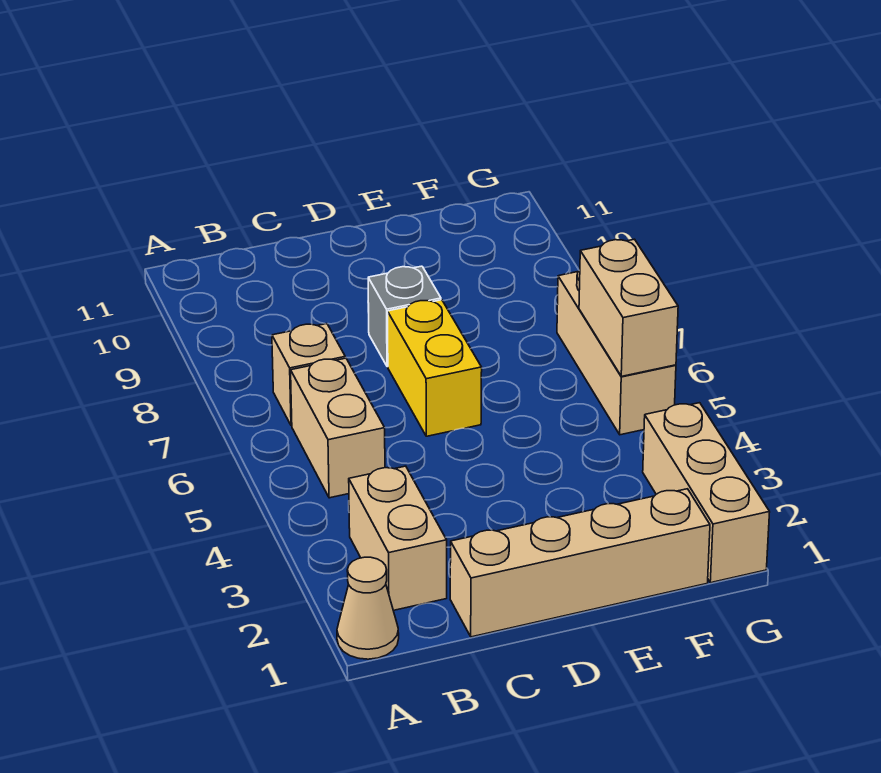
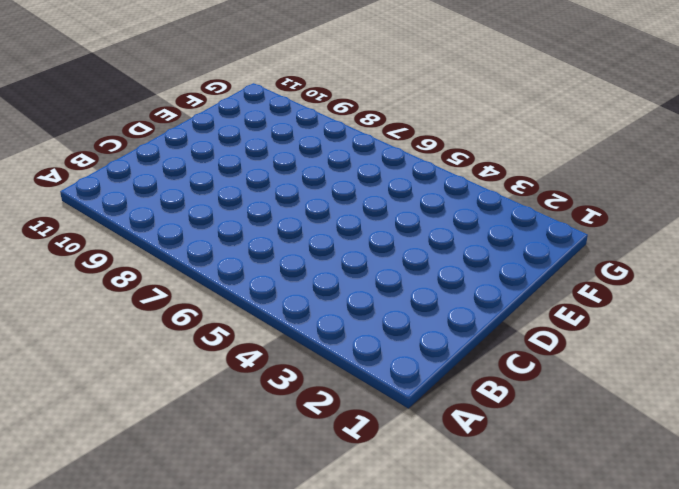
none -> tan 1x1 cone [337,557,399,659]
none -> tan 1x2 brick [349,466,447,610]

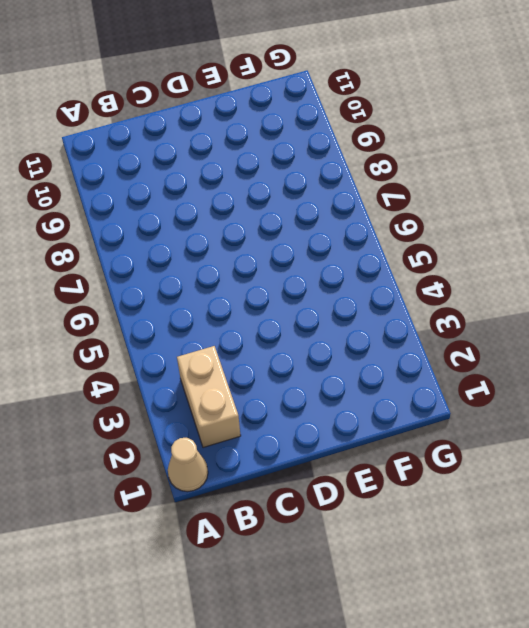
none -> tan 1x2 brick [291,358,385,498]
none -> tan 1x1 brick [272,324,345,426]

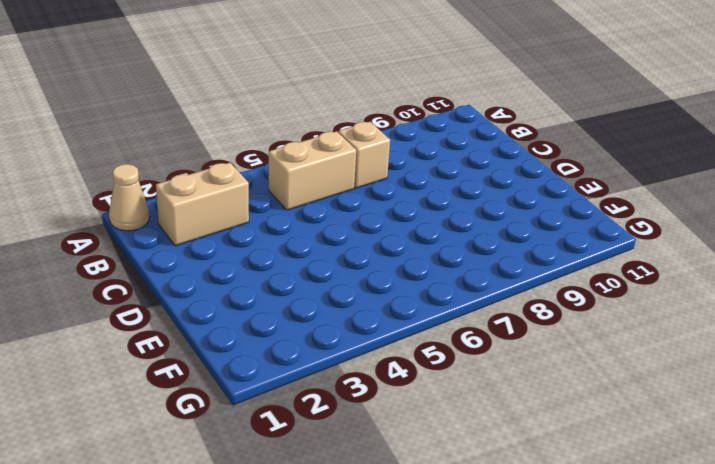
none -> tan 1x4 brick [450,489,710,637]
none -> yellow 1x2 brick [387,300,482,436]

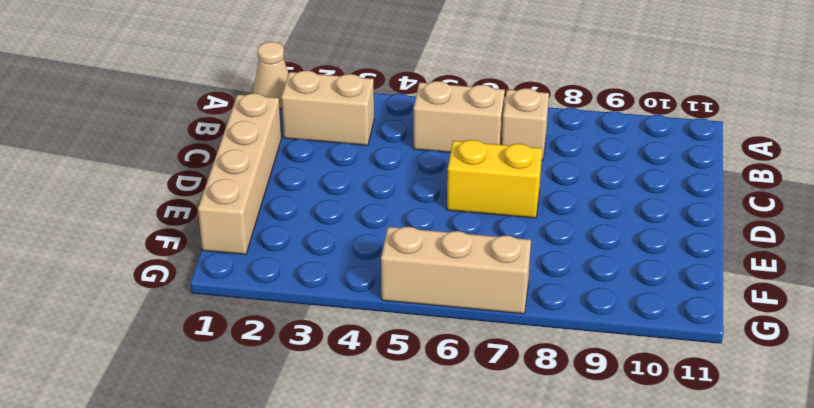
none -> grey 1x1 brick [368,266,441,367]
none -> tan 1x3 brick [643,403,770,583]

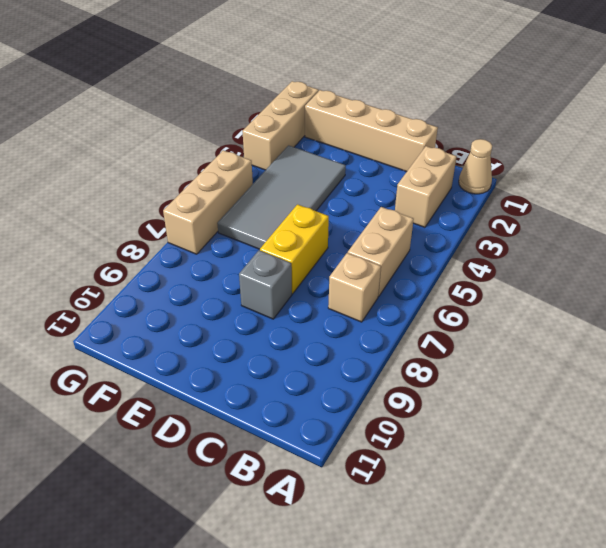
grey 2x4 tile [217,145,346,249] -> none
none -> tan 1x2 brick [579,239,678,376]

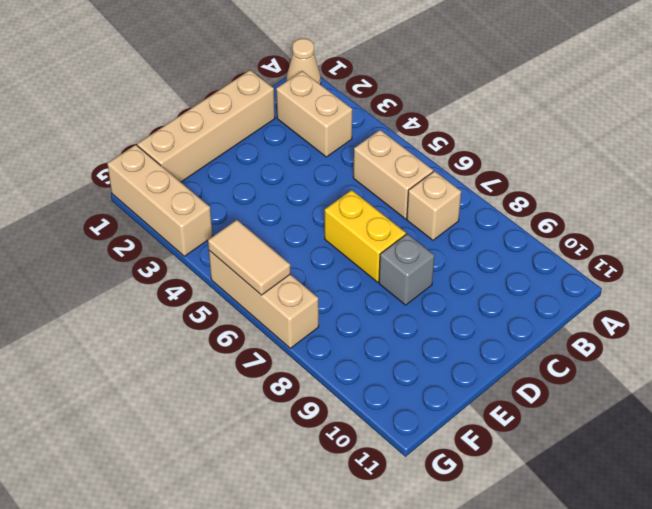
tan 1x2 tile [208,220,290,295] -> tan 1x2 brick [579,239,678,376]

